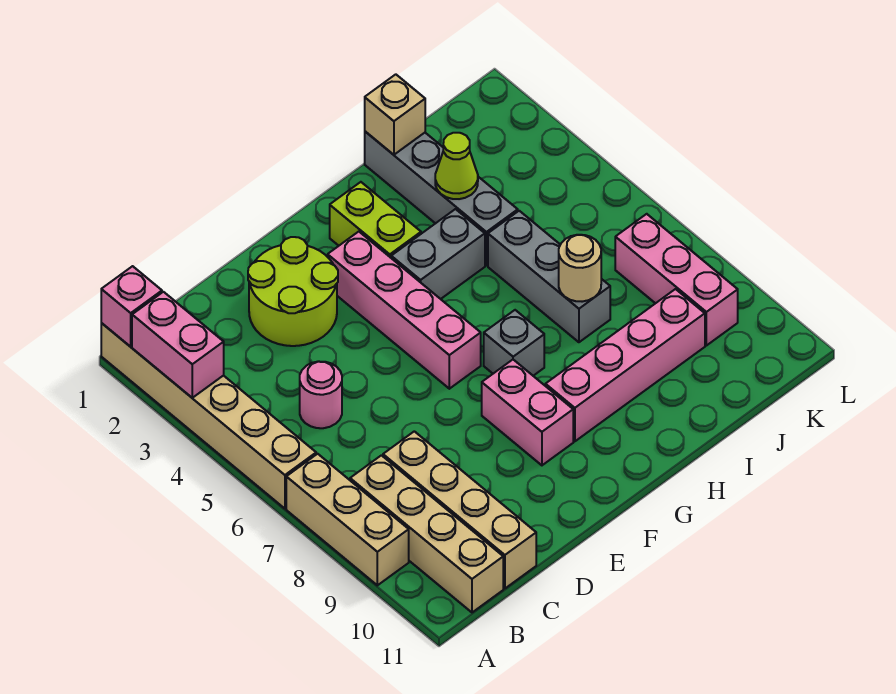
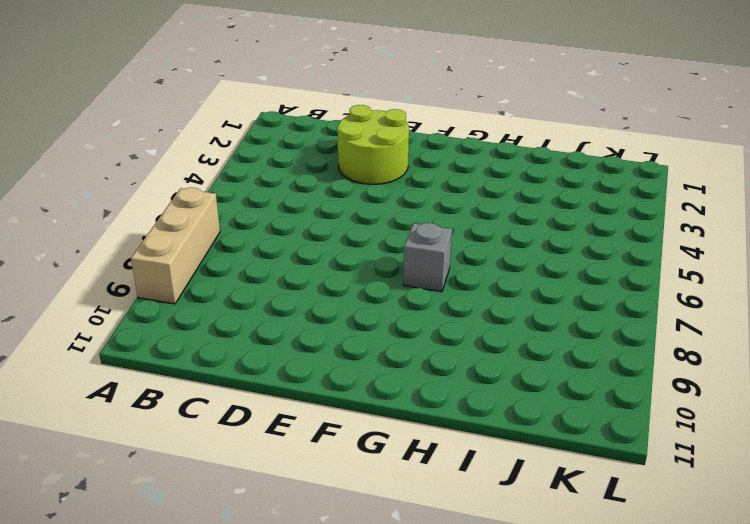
none -> tan 1x6 brick [101,323,316,509]
none -> tan 1x4 brick [350,455,503,612]
none -> pink 1x1 round brick [300,361,342,428]

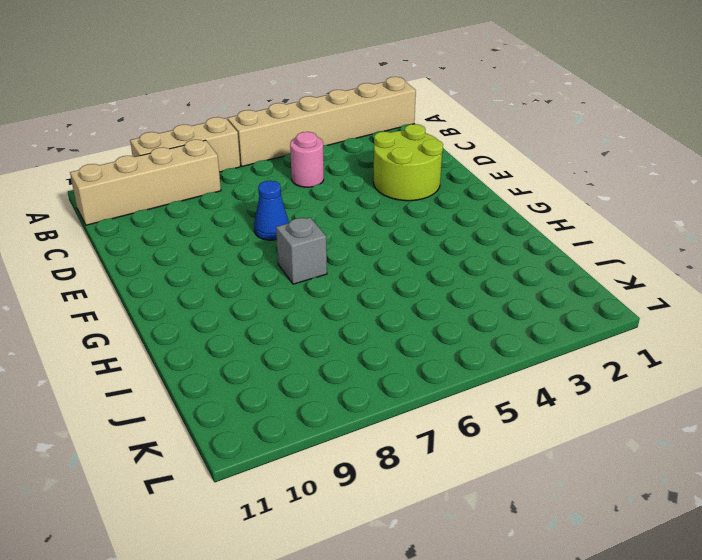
blue 1x1 cone [254,181,289,240] -> none
none -> tan 1x4 brick [383,431,536,588]
none -> pink 1x4 brick [328,232,481,389]
none -> pink 1x2 brick [482,360,573,465]

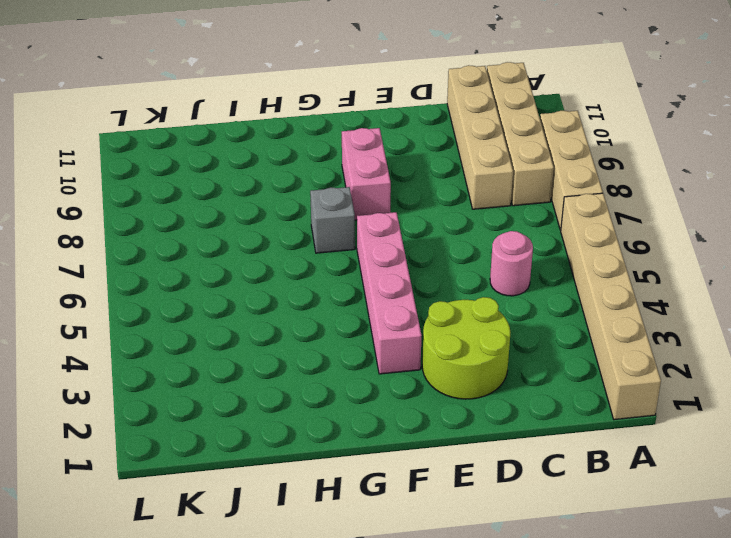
none -> lime 1x2 brick [330,182,421,258]
none -> grey 1x2 brick [391,209,485,299]
none -> pink 1x4 brick [545,289,705,441]

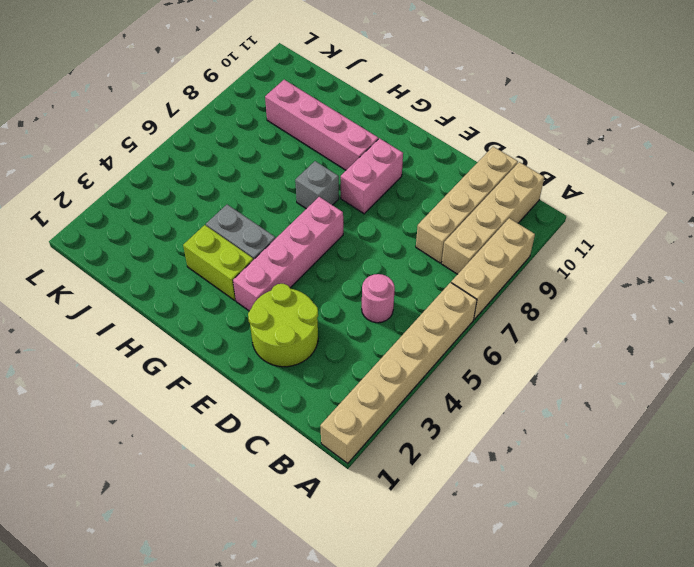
lime 1x2 brick [183,225,253,300] -> lime 1x2 brick turned to [330,182,421,258]
none -> grey 1x4 brick [365,132,518,266]
none -> grey 1x3 brick [488,211,610,342]
none -> pink 1x3 brick [615,214,738,346]

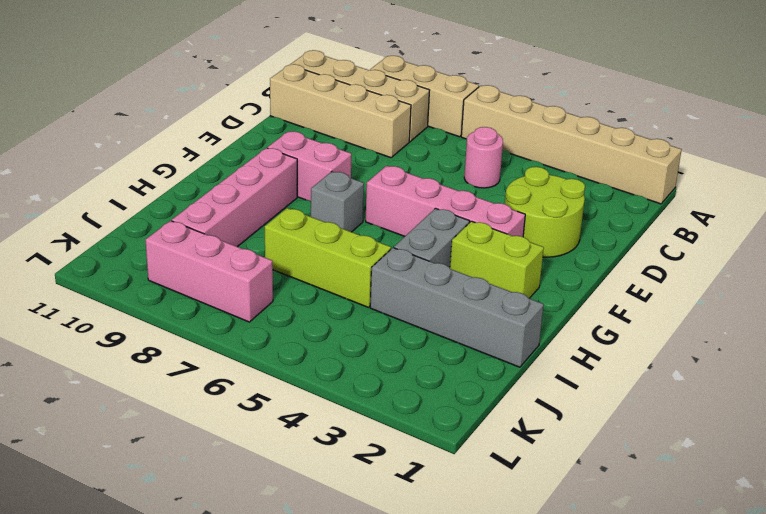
lime 1x3 brick [265,208,391,307] -> grey 1x3 brick [488,211,610,342]
none -> pink 1x1 brick [101,266,162,347]
none -> pink 1x2 brick [132,292,224,398]
none -> tan 1x1 brick [365,74,425,155]

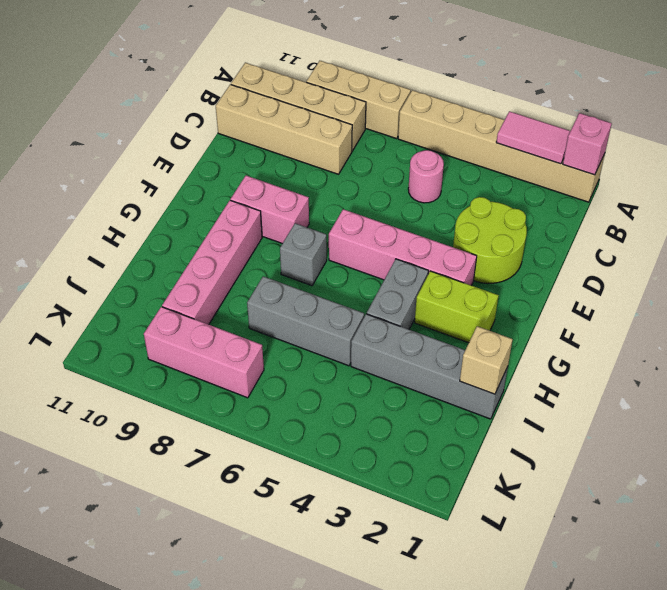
pink 1x2 tile [496,111,570,164] -> pink 1x2 brick [132,292,224,398]
none -> lime 1x1 cone [435,133,478,199]
none -> tan 1x1 round brick [559,235,601,302]

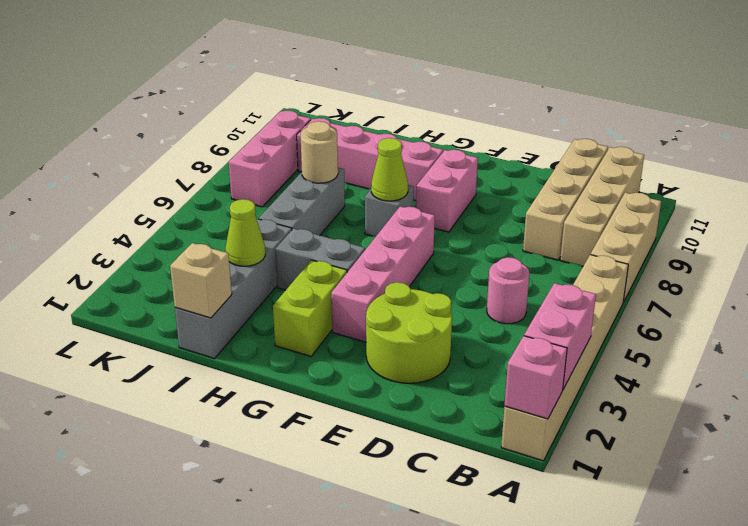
lime 1x1 cone [371,138,408,201] -> none

